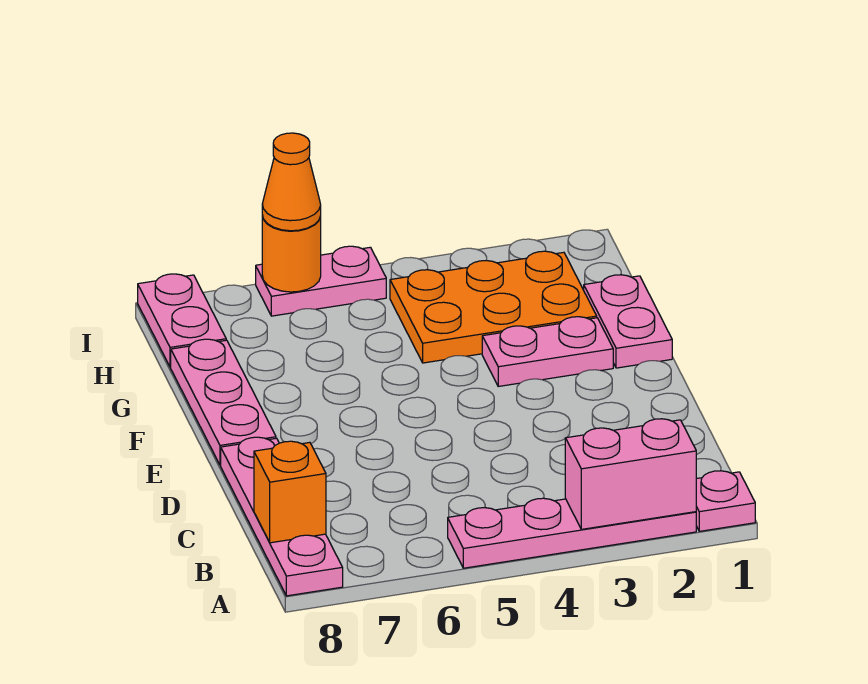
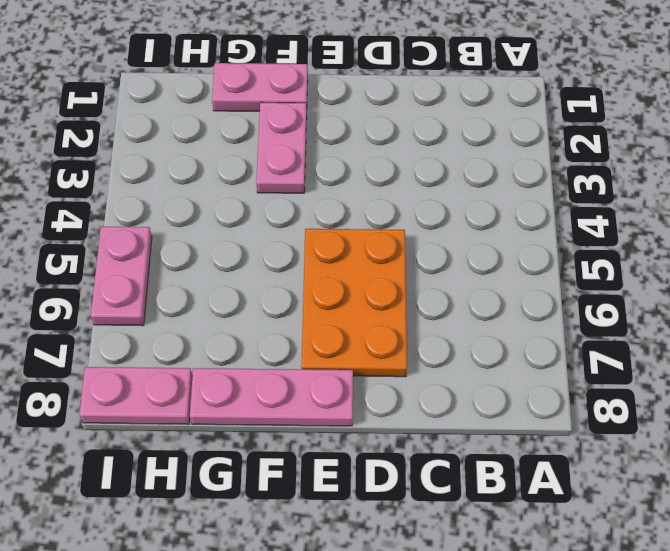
orange 2x3 plate [301,229,407,377] -> orange 2x3 plate moved to [390,251,597,363]
none -> pink 1x1 plate [696,471,755,531]
none -> pink 1x4 plate [448,498,696,568]
none -> pink 1x4 plate [221,437,343,596]

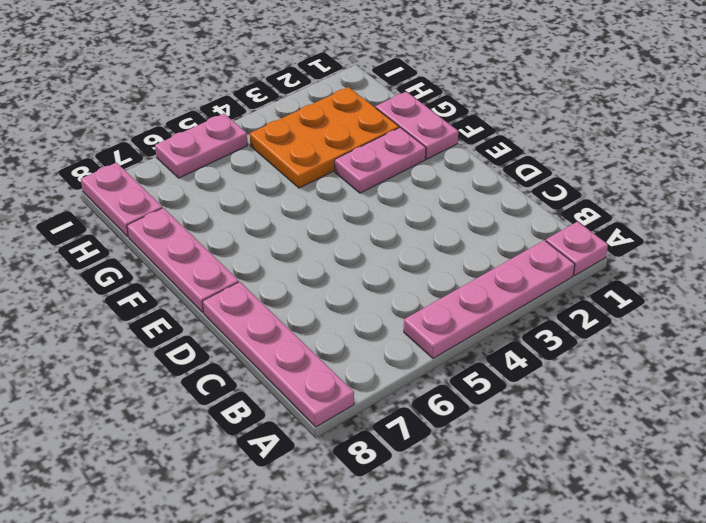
none -> pink 1x2 brick [565,419,696,529]
none -> orange 1x1 brick [254,441,326,543]
none -> orange 1x1 round brick [262,216,321,292]

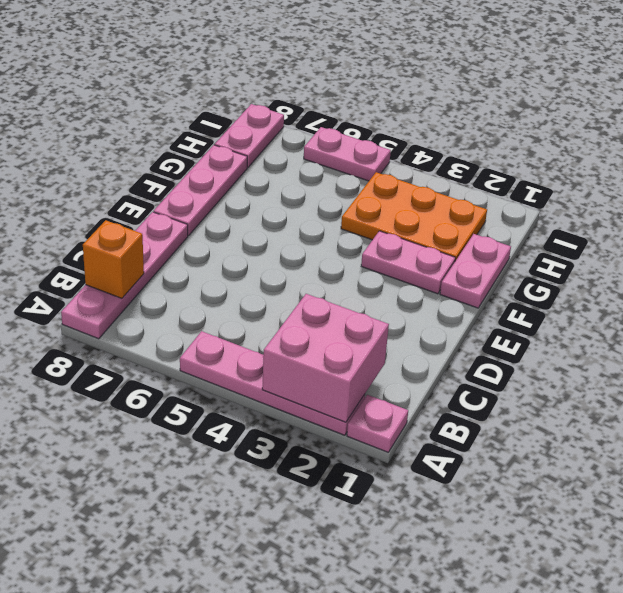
pink 2x2 brick [262,294,389,422] -> pink 1x2 brick [565,419,696,529]
none -> orange 1x1 round brick [262,216,321,292]
none -> orange 1x1 cone [262,133,321,231]

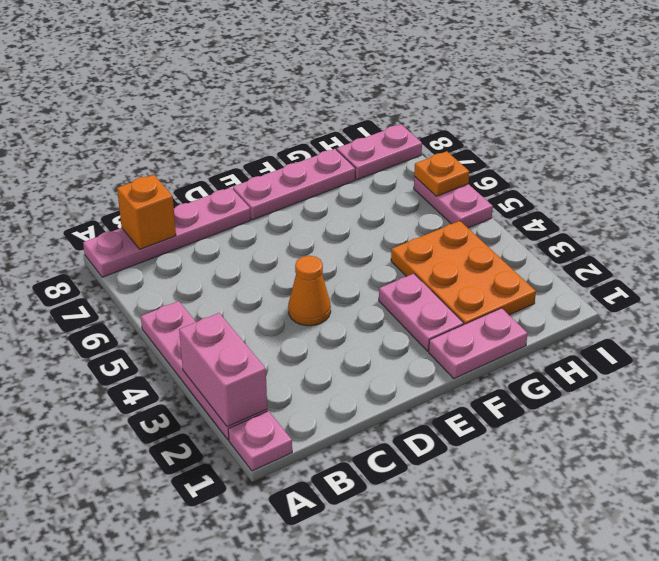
orange 1x1 cone [288,256,331,326] -> orange 1x1 cone moved to [262,133,321,231]
orange 1x1 plate [414,151,469,196] -> orange 1x1 round brick [262,216,321,292]

